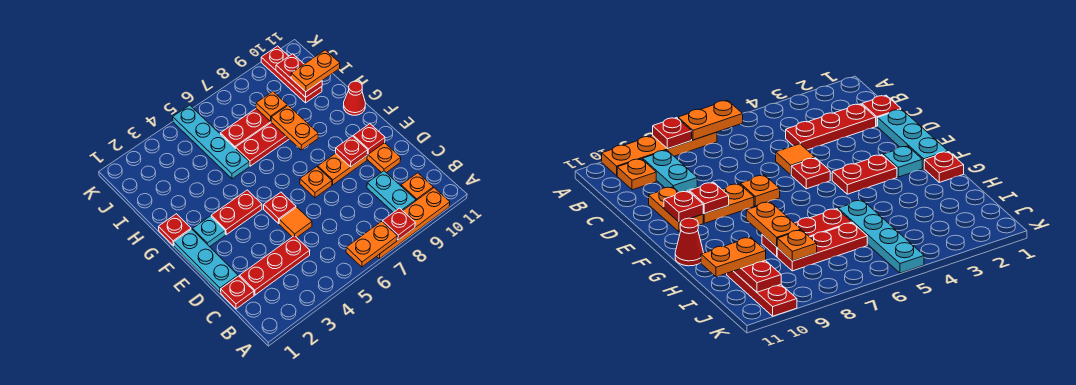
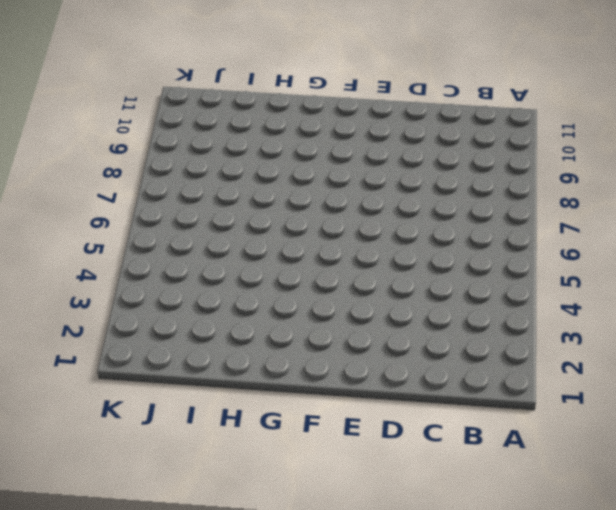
none -> orange 1x4 plate [377,188,450,259]
none -> cyan 1x2 plate [367,171,416,212]
none -> orange 1x1 plate [401,173,433,201]

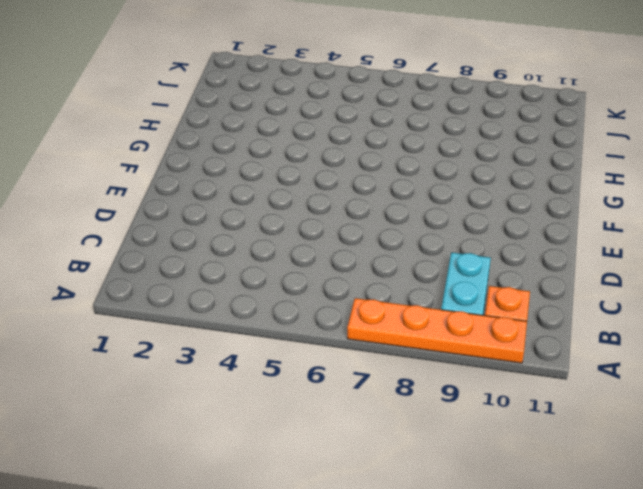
none -> red 1x1 plate [221,276,254,309]
none -> red 1x3 plate [240,235,310,295]
none -> cyan 1x3 plate [174,229,238,293]

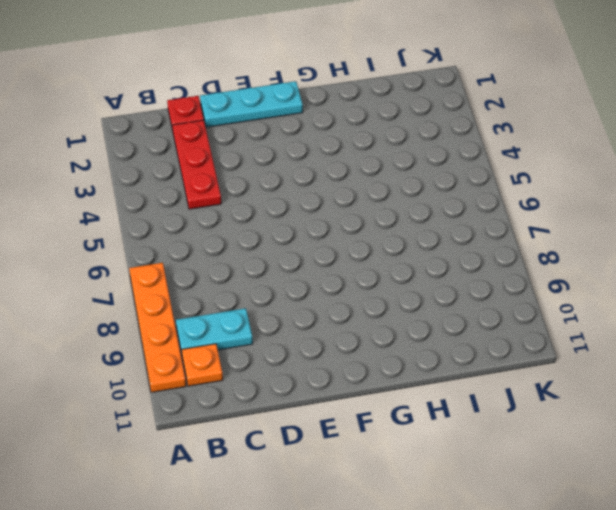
none -> orange 1x1 tile [279,207,312,237]
none -> orange 1x2 plate [367,143,401,173]
none -> red 1x1 plate [264,192,296,224]

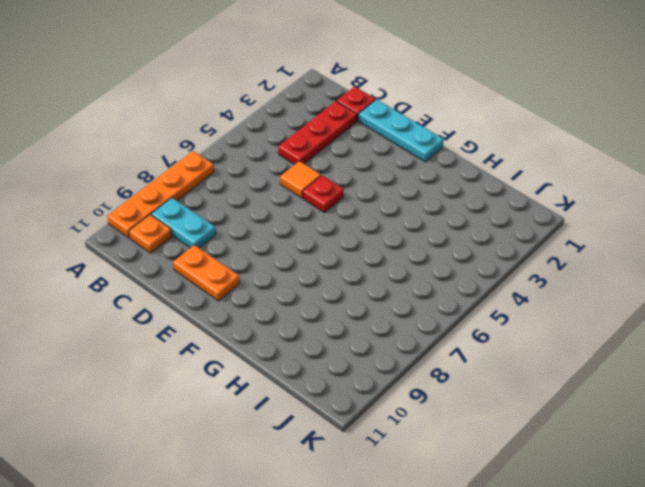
none -> orange 1x1 plate [300,167,332,198]
none -> orange 1x2 plate [318,153,367,185]
none -> cyan 1x1 plate [193,216,225,247]

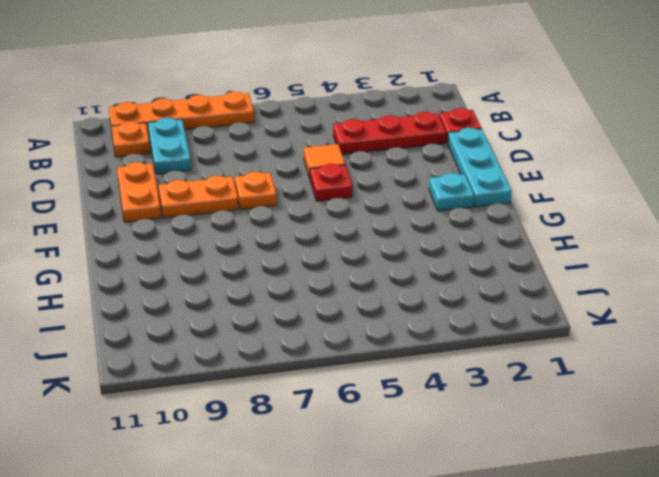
none -> red 1x2 plate [211,190,262,235]
none -> red 1x1 plate [159,214,191,246]
none -> red 1x1 cone [344,81,366,115]

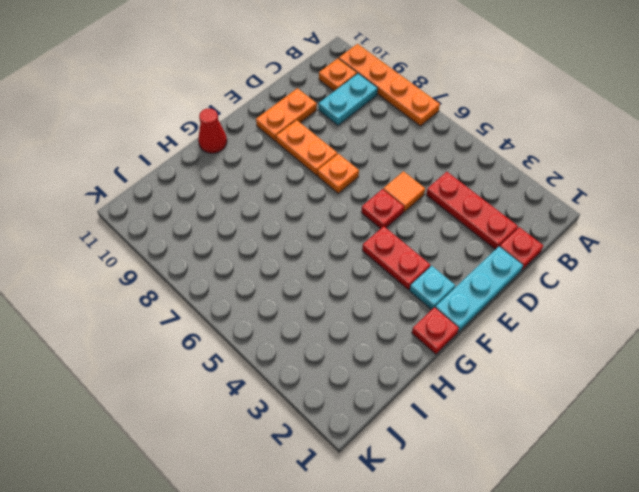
none -> cyan 1x4 plate [173,105,249,179]
none -> red 1x3 plate [236,123,289,166]
none -> red 1x3 plate [220,109,271,149]

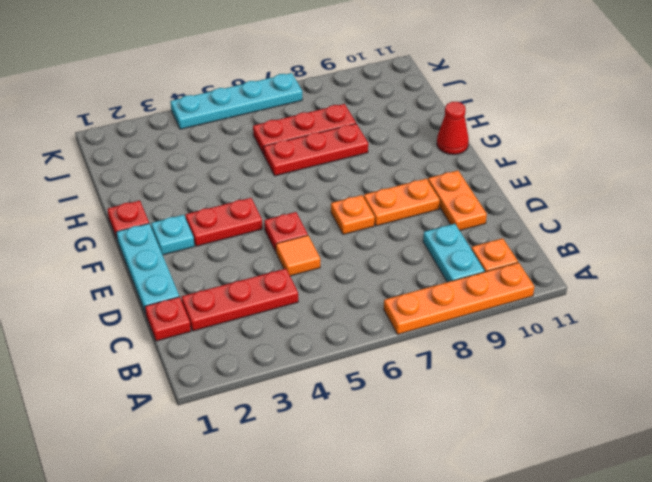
cyan 1x4 plate [170,73,302,129] -> cyan 1x4 plate turned to [173,105,249,179]
none -> red 1x3 plate [261,46,322,103]
none -> orange 1x2 plate [346,221,397,267]
none -> red 1x1 plate [383,208,415,240]

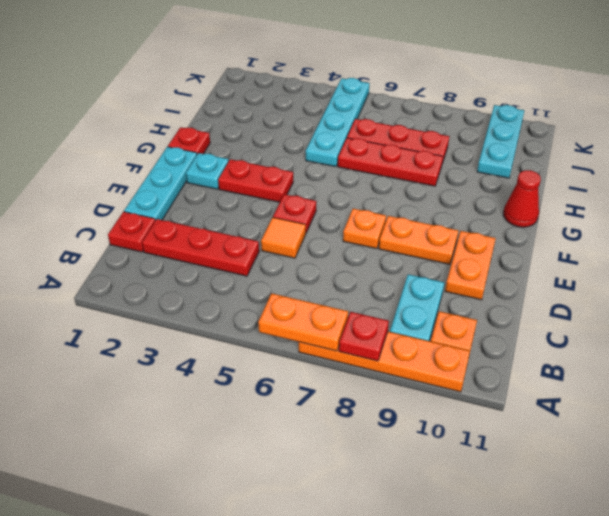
cyan 1x3 plate [477,105,524,178] -> red 1x3 plate [261,46,322,103]
none -> red 1x1 plate [336,136,368,167]
none -> red 1x1 plate [353,124,385,154]
none -> orange 1x2 plate [271,106,318,150]

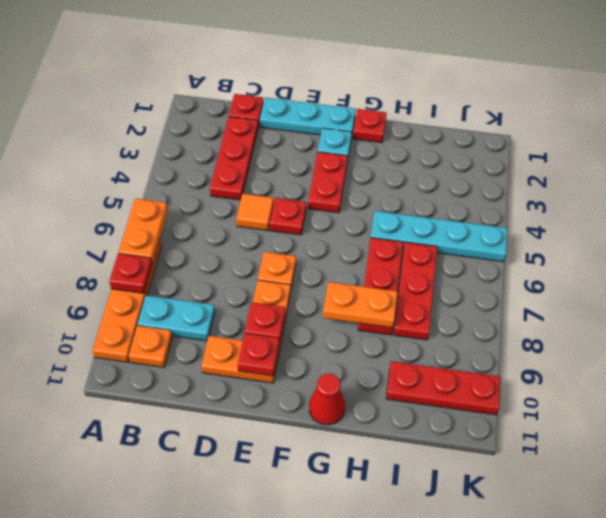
none -> orange 1x1 plate [256,91,288,122]
none -> red 1x2 plate [276,54,322,97]
none -> orange 1x2 plate [291,50,340,92]

